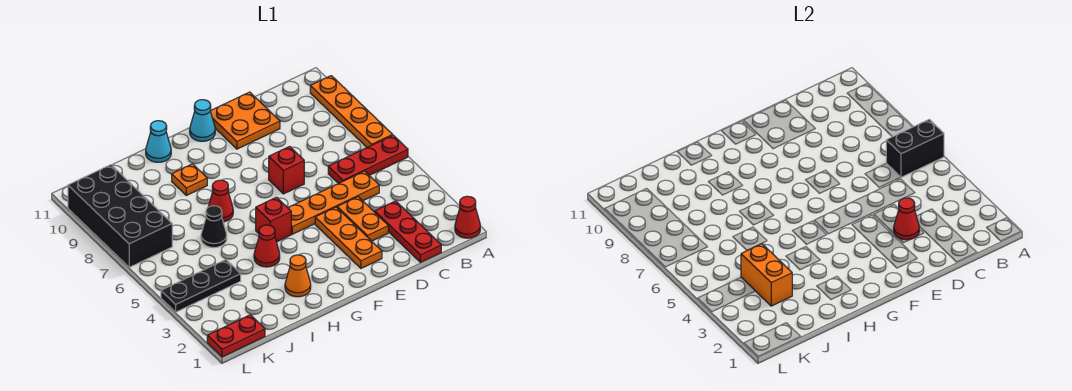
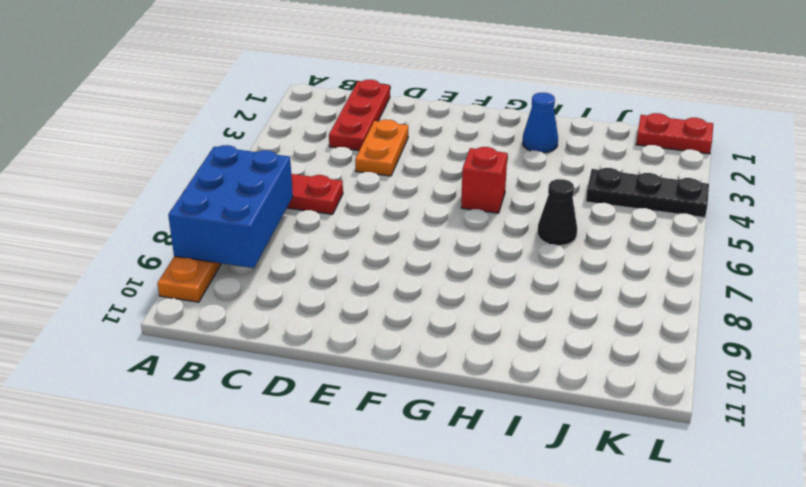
blue 2x3 brick [168,145,293,268] -> none
blue 1x1 cone [523,93,558,153] -> orange 1x1 cone [285,255,311,297]
none -> red 1x1 cone [455,196,480,238]
none -> orange 1x4 plate [288,171,379,234]
none -> orange 2x2 plate [211,92,280,149]

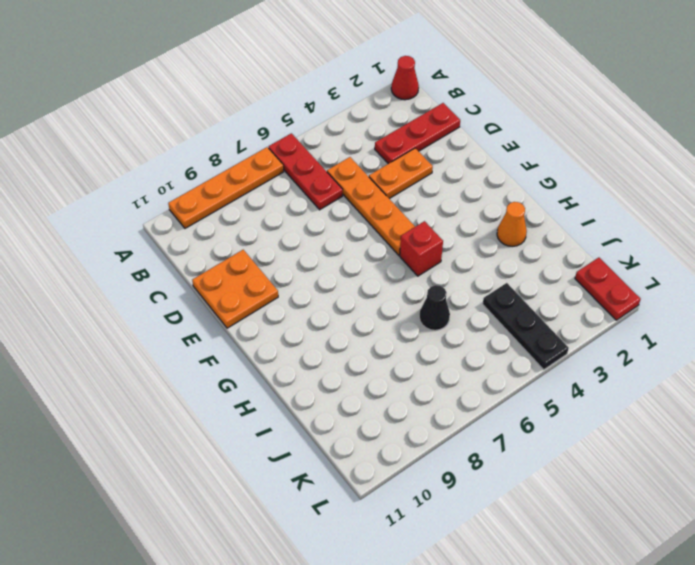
none -> orange 1x3 plate [315,207,382,268]
none -> red 1x1 brick [269,147,304,194]
none -> cyan 1x1 cone [190,100,215,141]

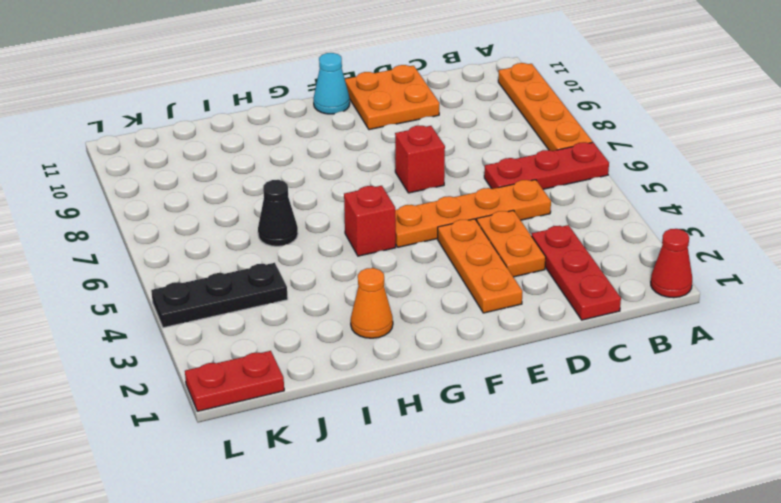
none -> red 1x1 cone [254,225,280,267]
none -> red 1x1 cone [208,180,233,222]
none -> orange 1x1 plate [172,164,207,195]

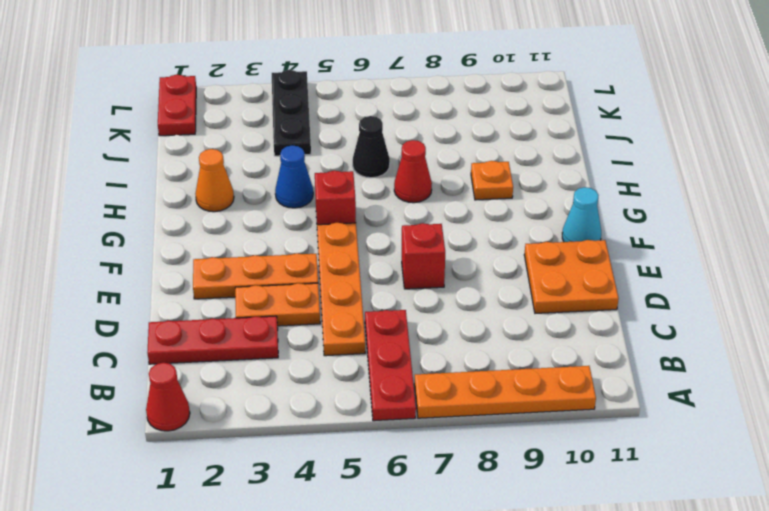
blue 1x1 cone [275,145,313,208] -> red 1x1 cone [254,225,280,267]
none -> cyan 1x1 cone [146,121,171,162]
none -> black 2x4 brick [68,165,172,267]
none -> black 1x2 brick [886,119,944,177]

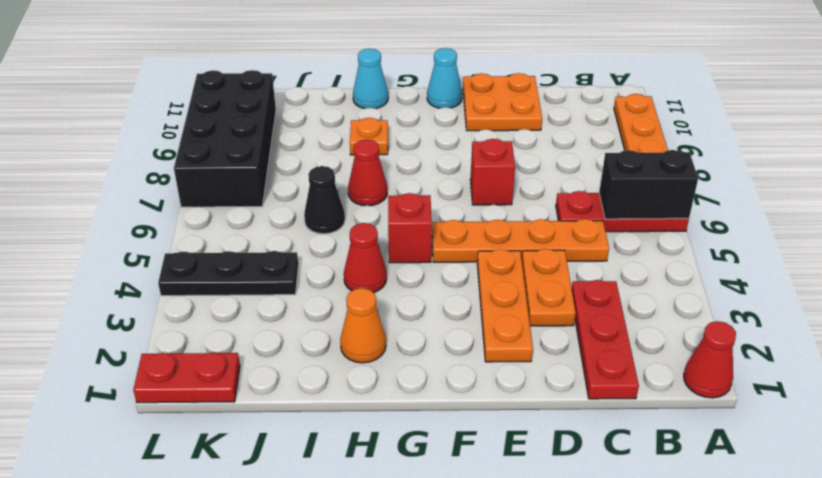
none -> red 1x1 cone [894,198,919,240]
none -> orange 1x2 brick [741,244,792,306]

